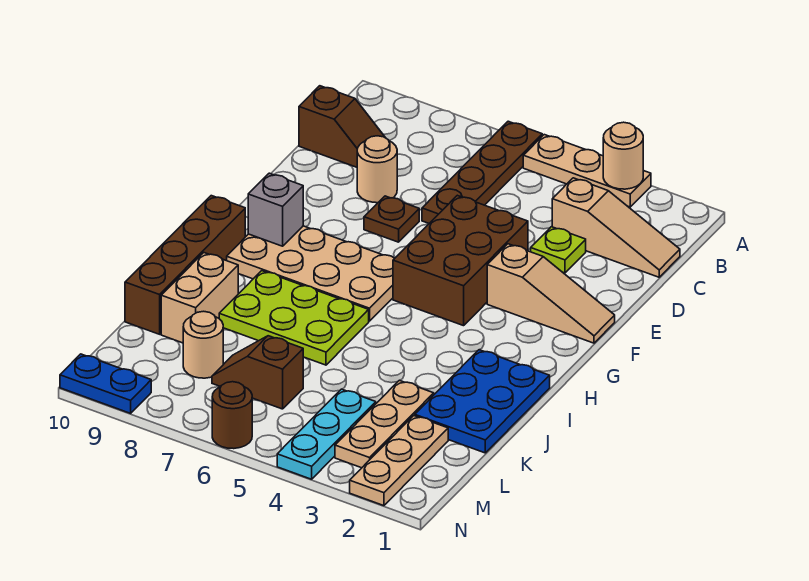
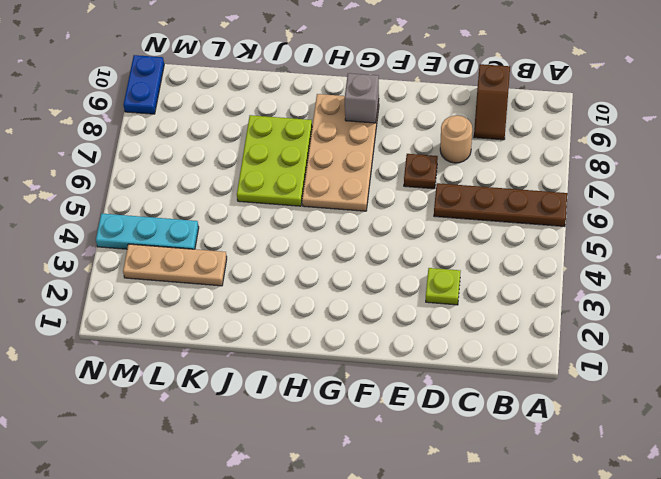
none -> tan 1x3 plate [523,135,651,207]
none -> tan 1x3 slope [552,178,680,277]
none -> brown 2x3 brick [393,195,528,326]

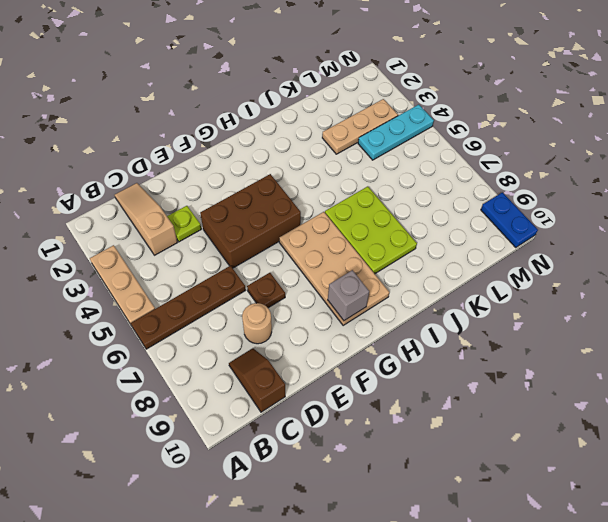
none -> tan 1x3 slope [487,244,615,343]
none -> brown 1x4 brick [125,196,245,334]
none -> blue 2x3 plate [415,350,550,453]

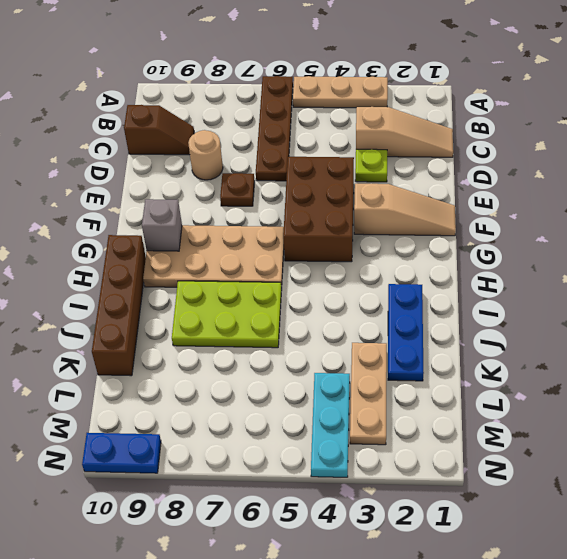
blue 1x3 plate [388,284,424,381] -> blue 2x3 plate [415,350,550,453]
none -> tan 1x2 brick [161,253,238,343]
none -> tan 1x3 plate [350,416,448,506]
none -> brown 1x2 slope [212,336,303,409]

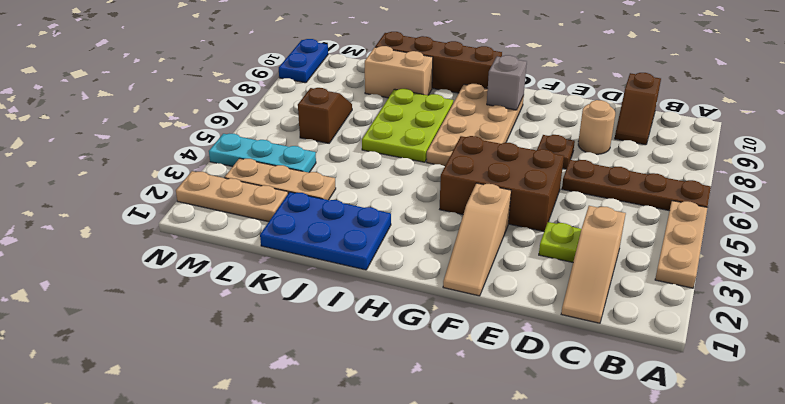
none -> tan 1x1 round brick [183,311,223,378]
none -> brown 1x1 round brick [212,382,252,449]
none -> tan 1x1 round brick [603,122,643,189]

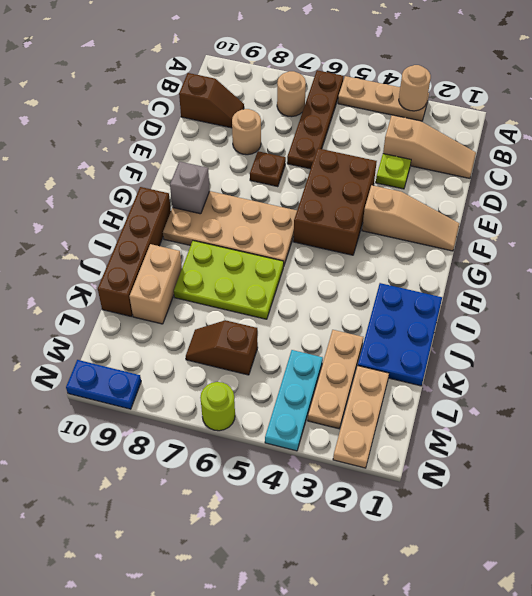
tan 1x1 round brick [277,71,306,117] -> tan 1x1 round brick moved to [183,311,223,378]
lime 1x1 round brick [200,382,235,431] -> brown 1x1 round brick [212,382,252,449]

